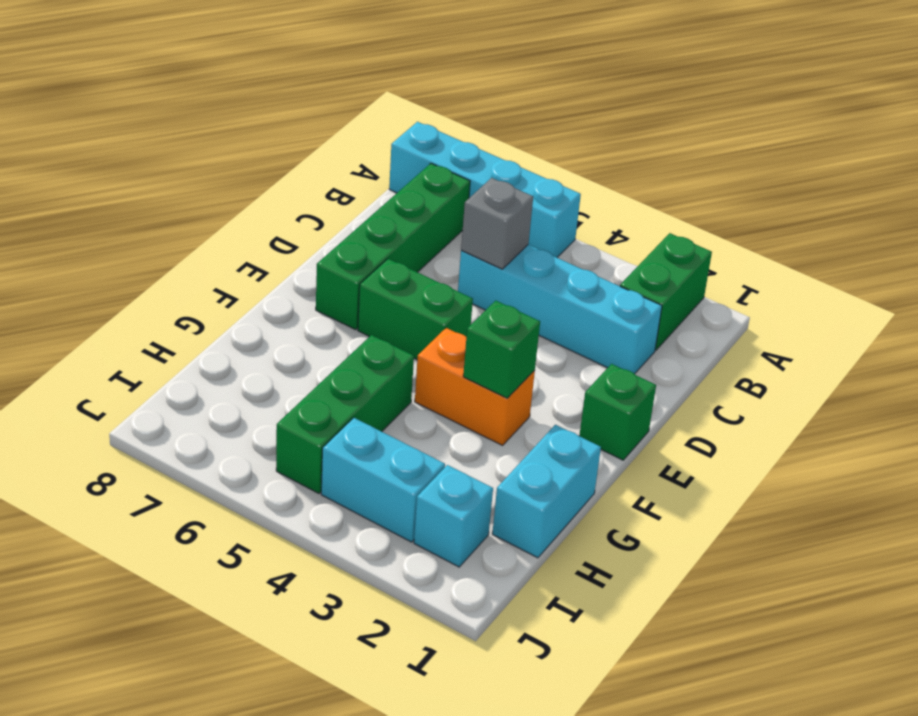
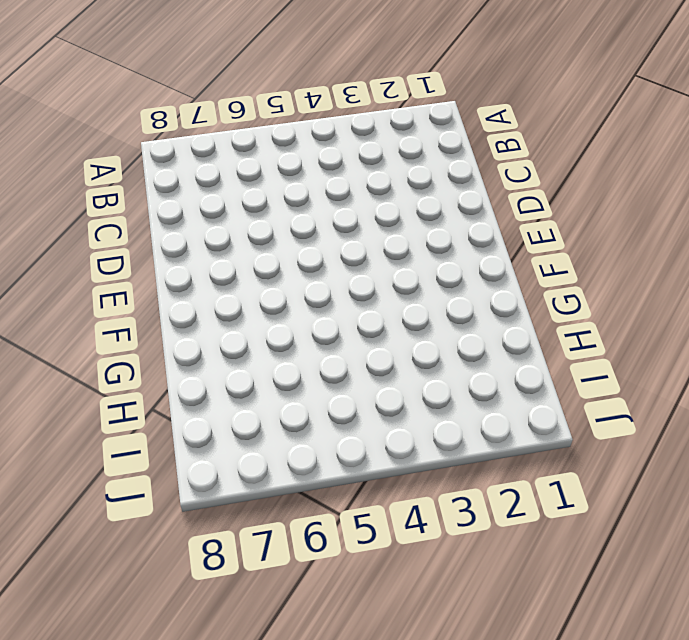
none -> green 1x2 brick [620,233,712,350]
none -> cyan 1x4 brick [389,122,581,257]
none -> green 1x4 brick [316,163,470,330]

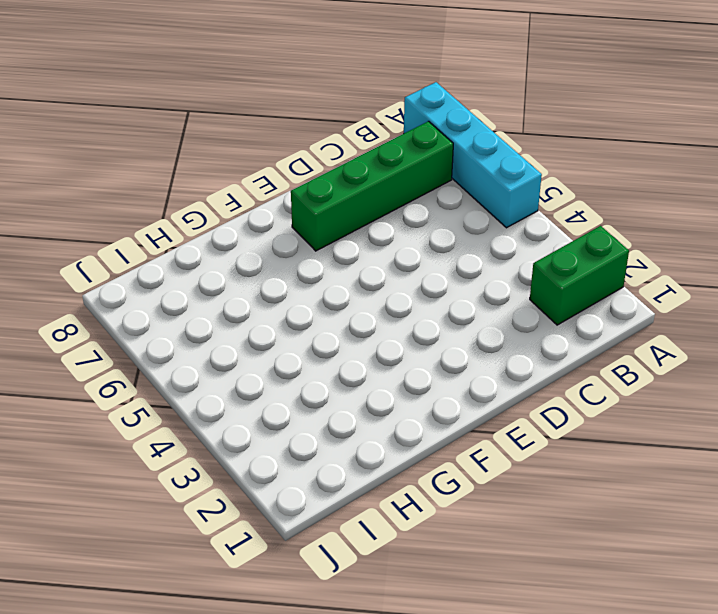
none -> cyan 1x4 brick [458,245,662,374]
none -> green 1x1 brick [579,364,656,460]
none -> green 1x2 brick [358,259,473,359]

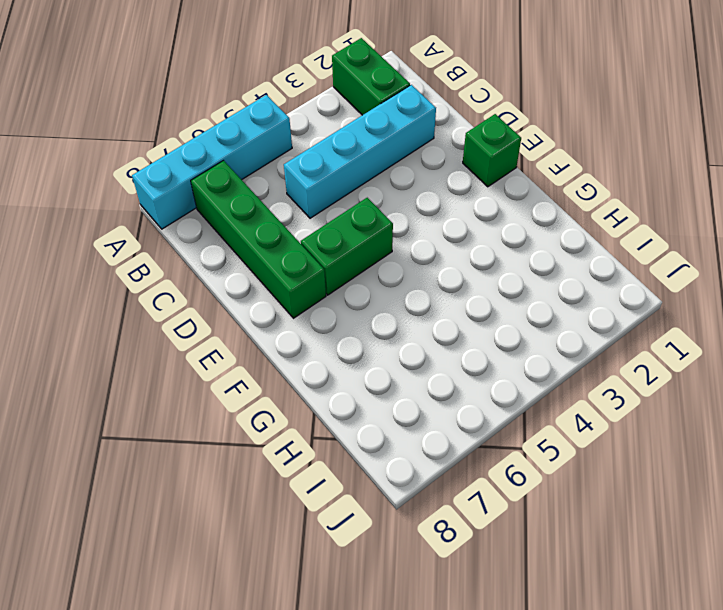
none -> orange 1x2 brick [415,328,535,445]
none -> cyan 1x2 brick [492,425,601,558]
none -> green 1x3 brick [276,335,414,493]

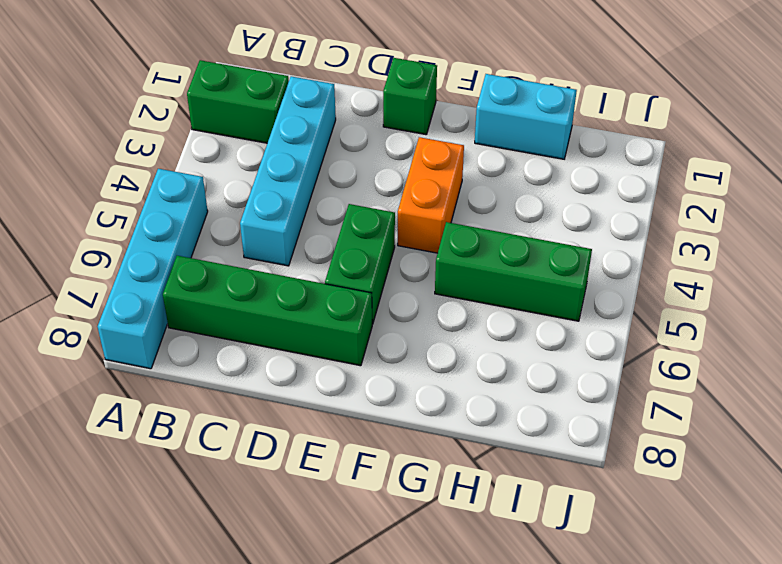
none -> cyan 1x1 brick [414,465,493,567]
none -> cyan 1x2 brick [321,418,445,542]
none -> grey 1x1 brick [461,178,533,269]

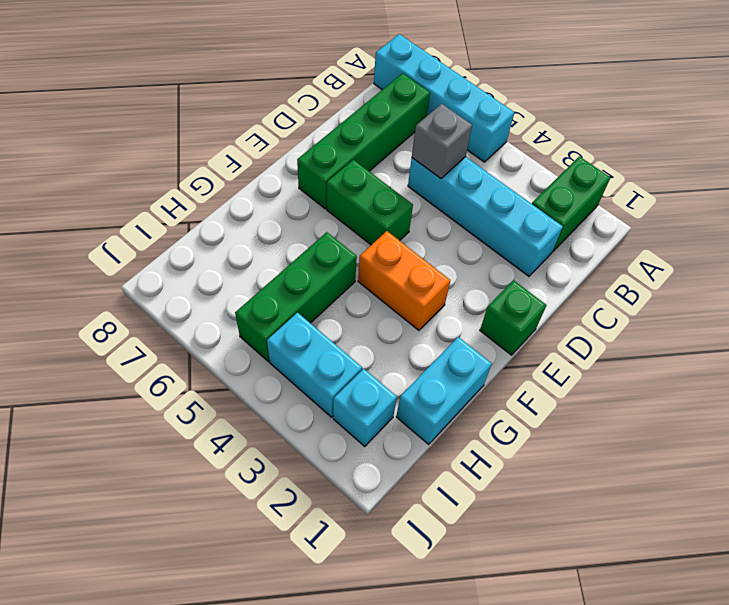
none -> green 1x1 brick [463,301,540,398]

